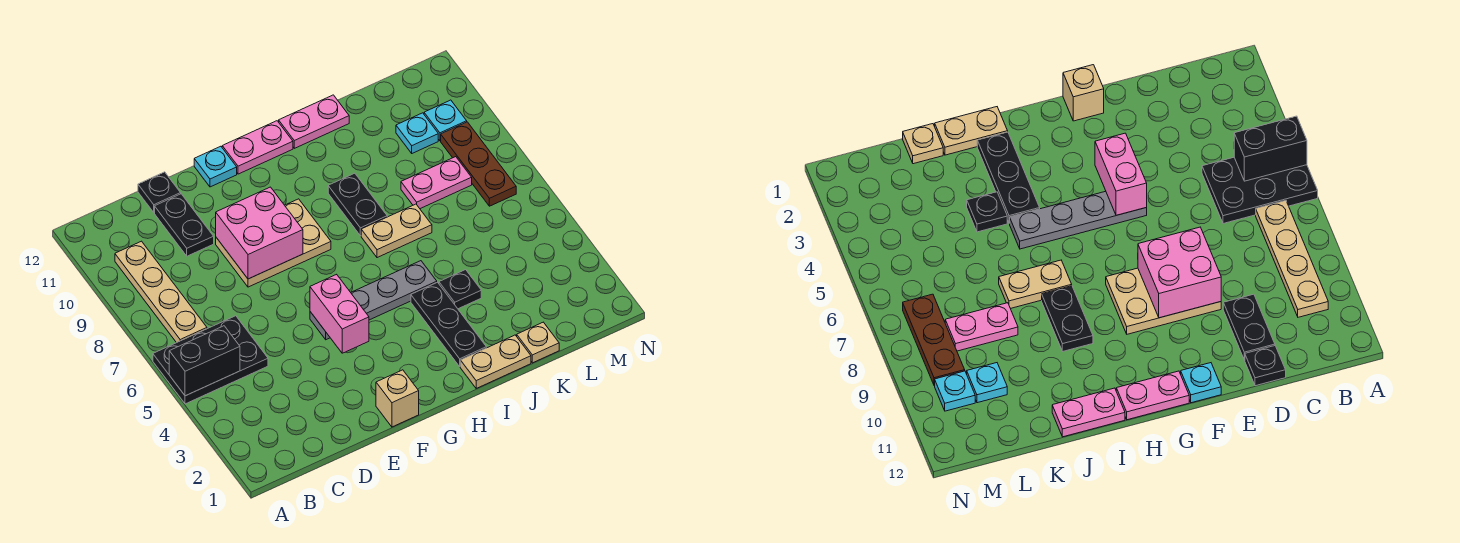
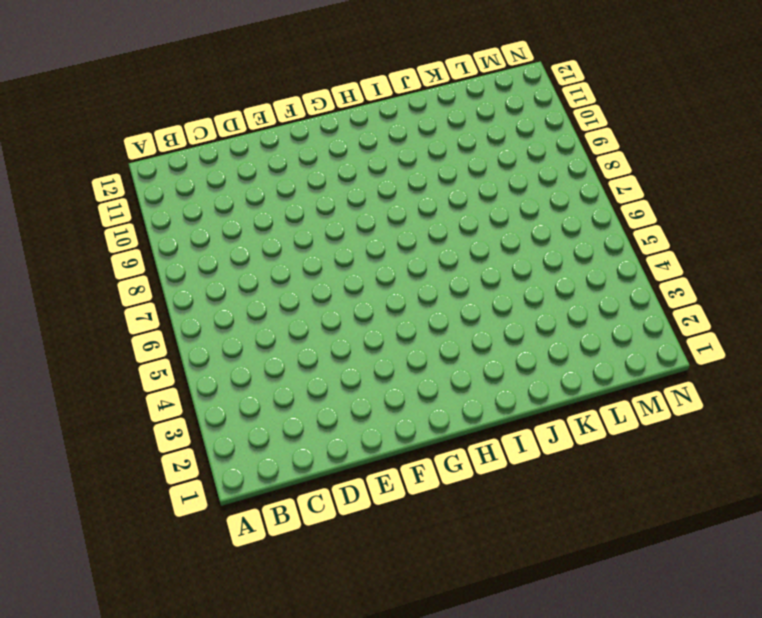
none -> black 2x3 plate [153,316,268,404]
none -> tan 1x4 plate [115,241,207,343]
none -> black 1x2 plate [155,194,214,256]

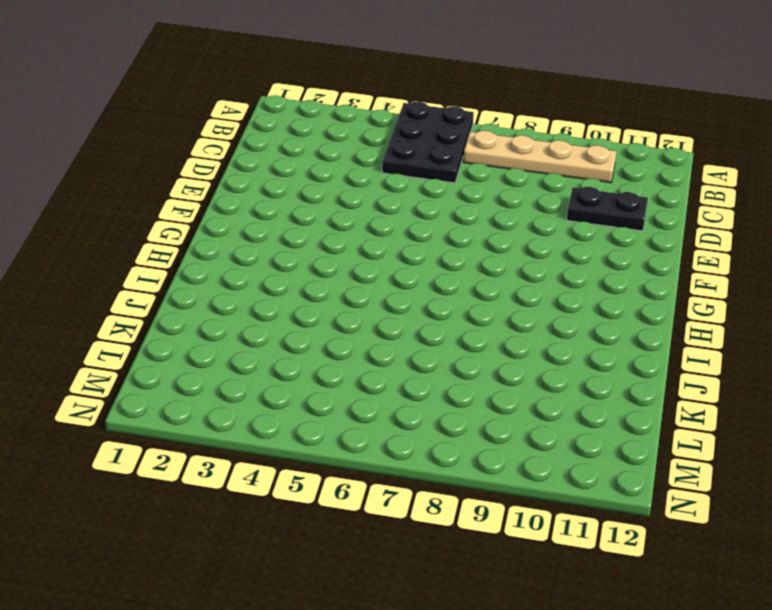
none -> black 1x1 plate [138,172,181,212]
none -> tan 2x3 plate [216,199,331,287]
none -> tan 1x1 brick [376,370,419,427]

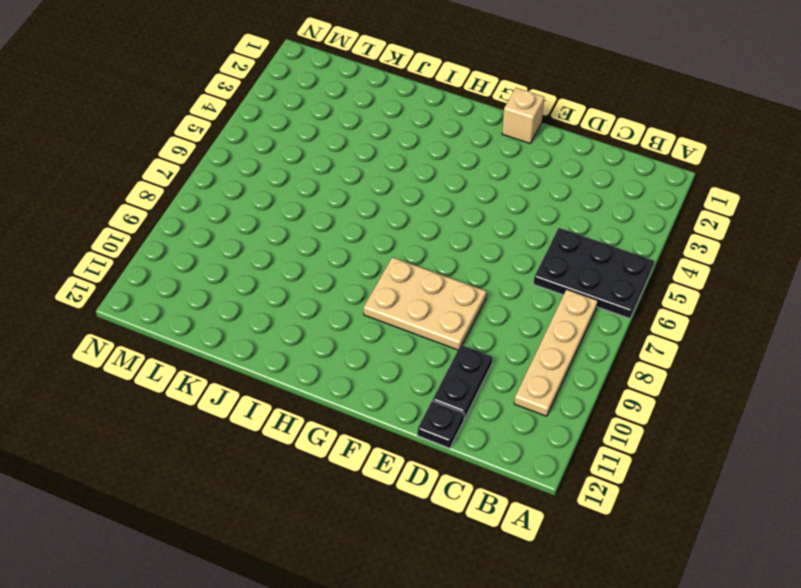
none -> grey 1x4 plate [310,261,437,340]
none -> cyan 1x1 plate [194,146,237,187]
none -> pink 1x2 plate [222,121,293,174]

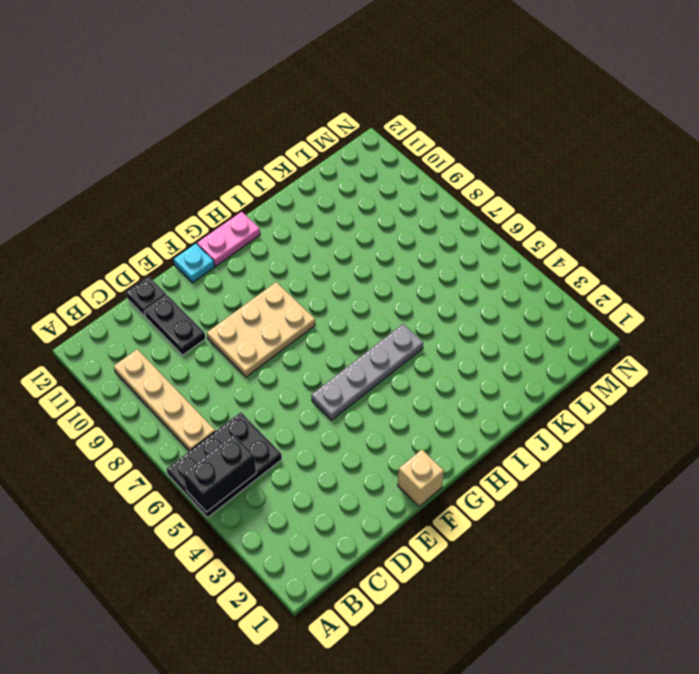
none -> tan 1x2 plate [460,335,531,388]
none -> black 1x3 plate [411,282,486,366]
none -> tan 1x2 plate [361,204,432,258]

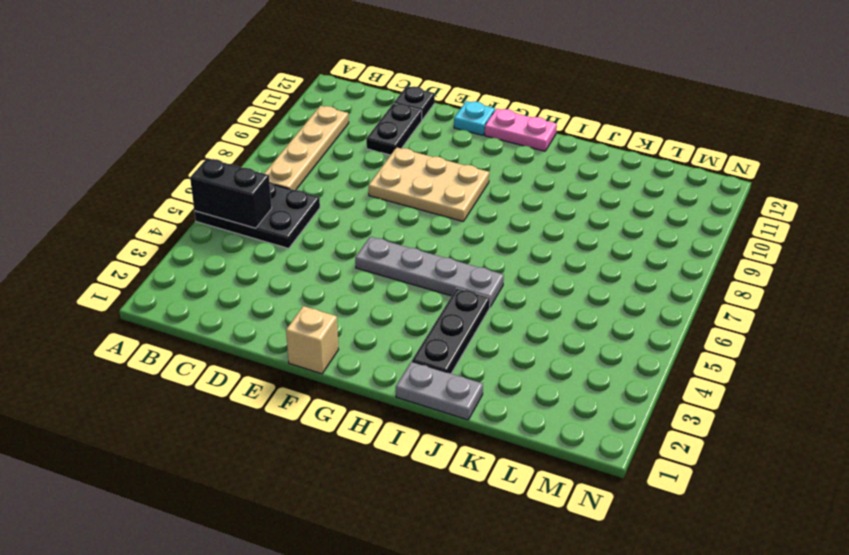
grey 1x2 plate [396,362,483,420] -> tan 1x2 plate [460,335,531,388]
none -> tan 1x2 plate [361,204,432,258]
none -> black 1x2 plate [328,173,387,236]
none -> pink 1x2 plate [279,95,349,148]

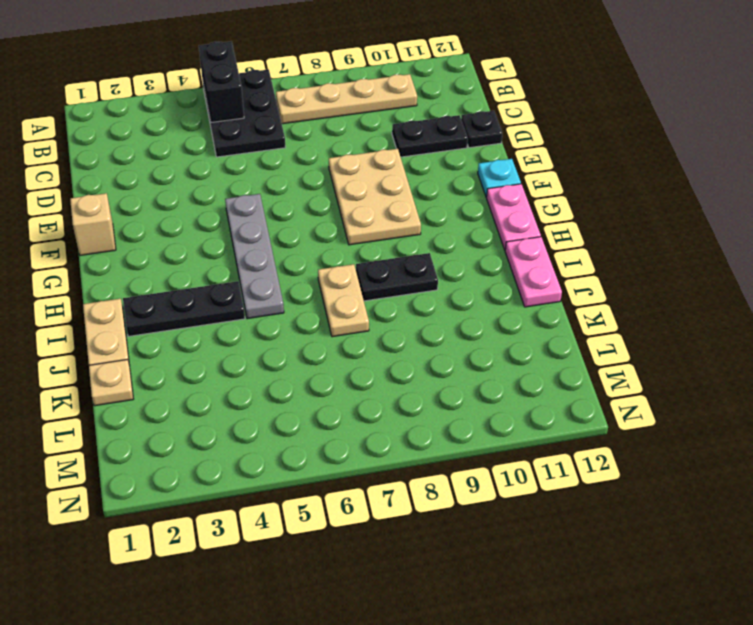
none -> black 1x1 plate [439,270,481,309]
none -> pink 1x2 plate [401,157,472,209]
none -> cyan 1x1 plate [396,113,438,153]

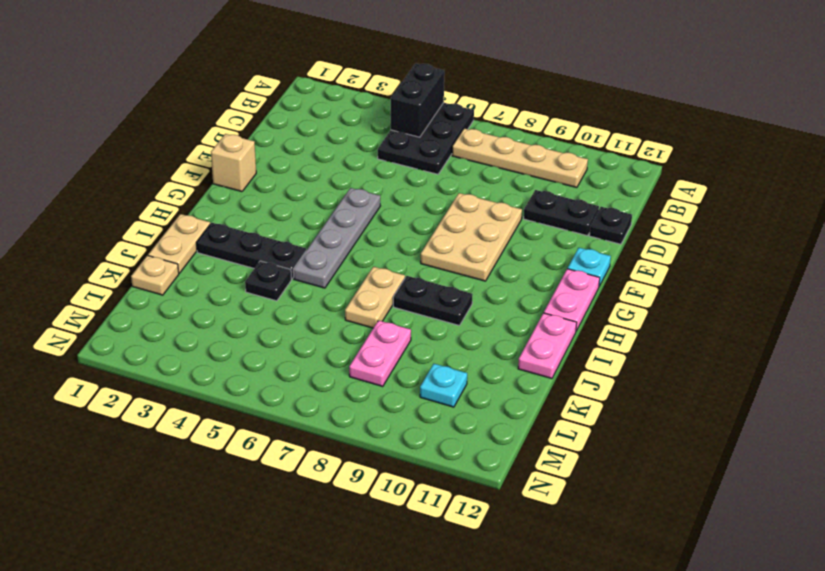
none -> brown 1x3 plate [441,122,516,206]
none -> cyan 1x1 plate [424,100,467,141]
none -> pink 2x2 brick [216,187,303,279]

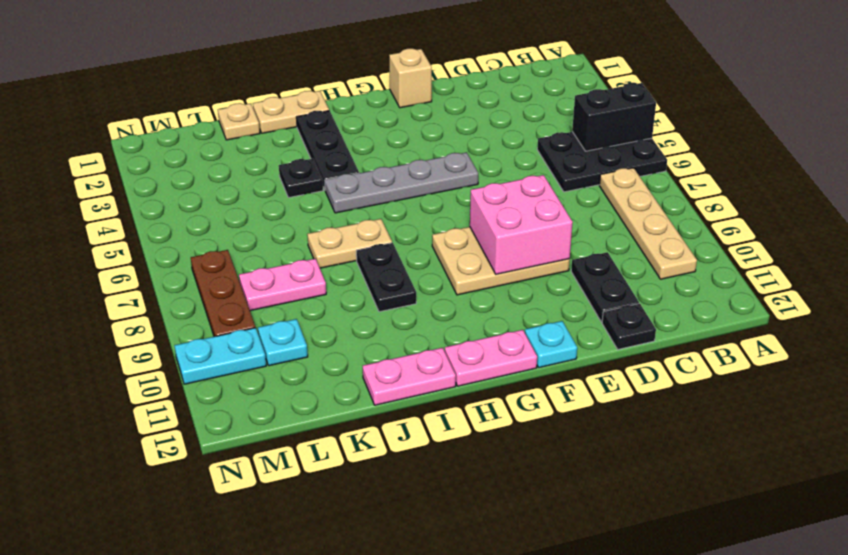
cyan 1x2 plate [174,328,266,384] -> cyan 1x1 plate [424,100,467,141]
none -> pink 1x2 brick [310,274,369,353]

